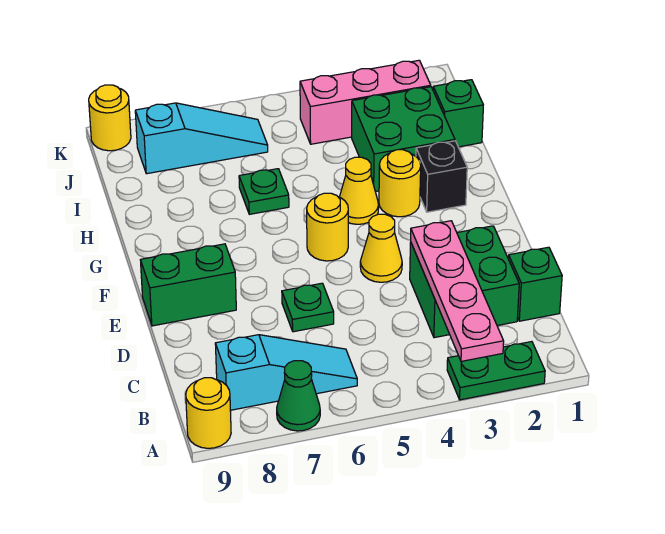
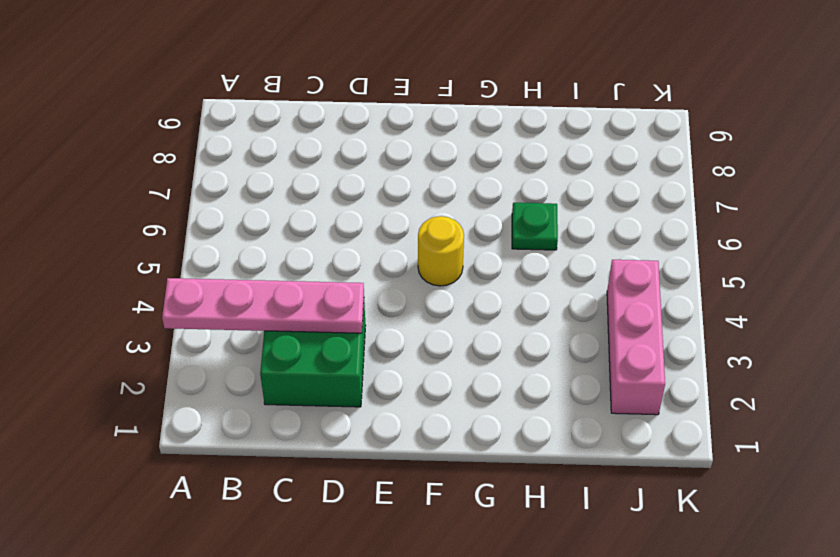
none -> green 1x2 plate [447,342,545,400]
none -> green 1x1 cone [277,361,320,431]
none -> yellow 1x1 round brick [186,378,231,448]

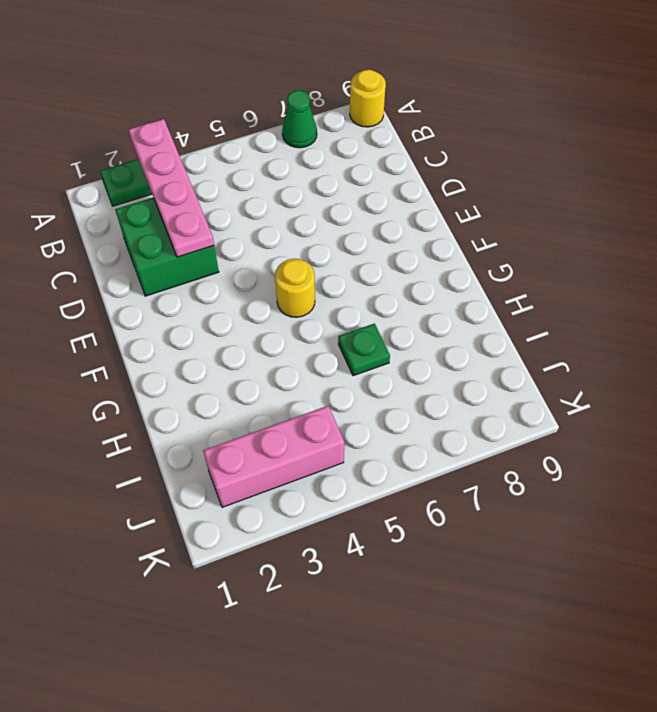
none -> cyan 1x3 slope [215,335,357,410]
none -> green 1x1 brick [508,247,562,321]
none -> green 1x1 plate [282,283,334,332]

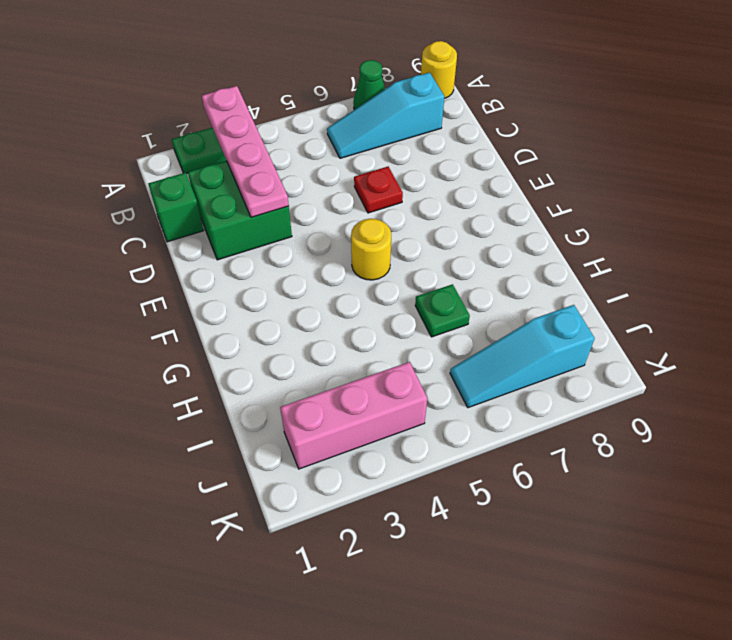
red 1x1 plate [354,167,403,213] -> green 1x1 plate [282,283,334,332]
none -> yellow 1x1 cone [360,214,402,282]
none -> green 1x2 brick [141,244,236,326]
none -> black 1x1 brick [416,141,467,212]

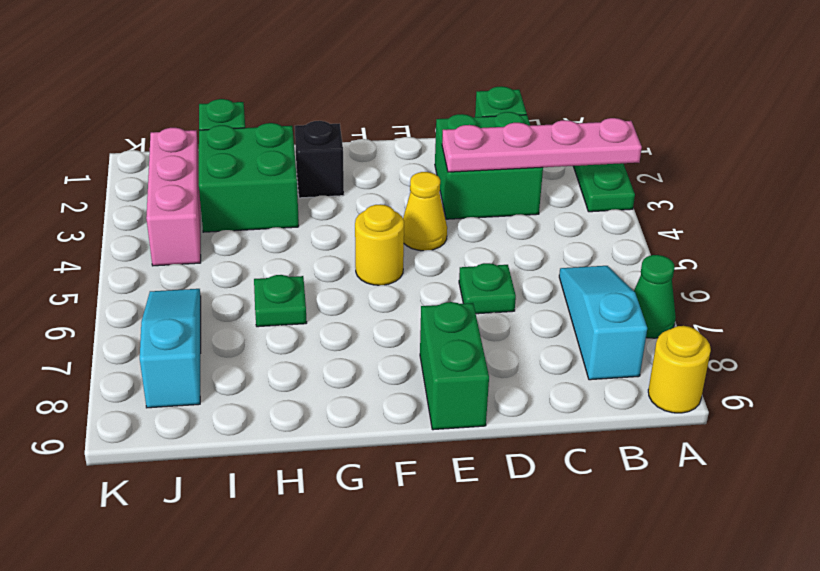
none -> yellow 1x1 round brick [379,150,421,217]
none -> yellow 1x1 cone [340,157,379,224]
none -> yellow 1x1 round brick [89,85,131,151]

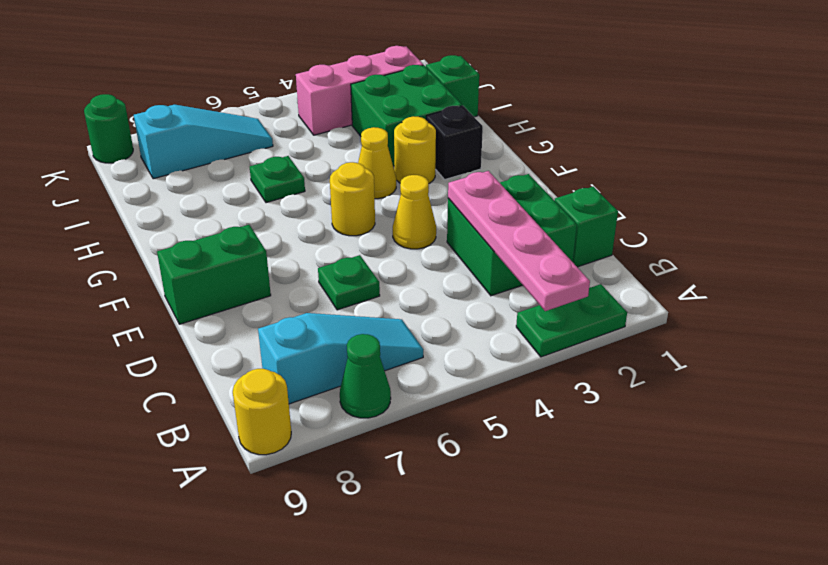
green 1x1 round brick [84,94,133,163] -> yellow 1x1 round brick [89,85,131,151]

